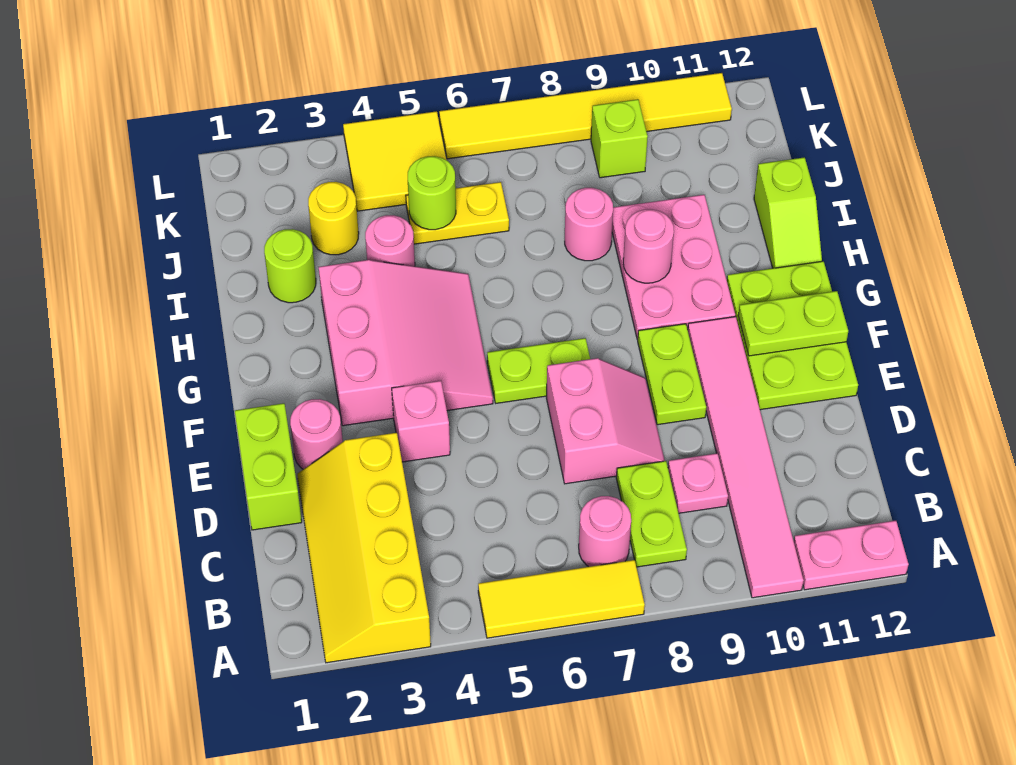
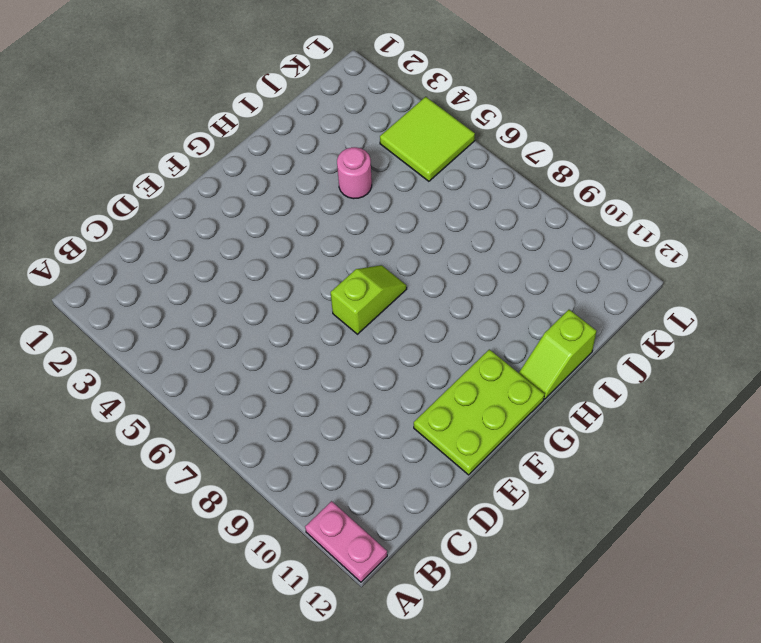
lime 1x2 slope [331,265,407,334] -> lime 1x2 plate [487,338,590,403]
lime 2x2 tile [380,97,475,181] -> yellow 2x2 tile [343,111,447,211]
none -> yellow 2x4 slope [297,433,431,663]
none -> yellow 1x3 tile [478,560,645,638]
none -> pink 1x6 tile [688,317,804,598]

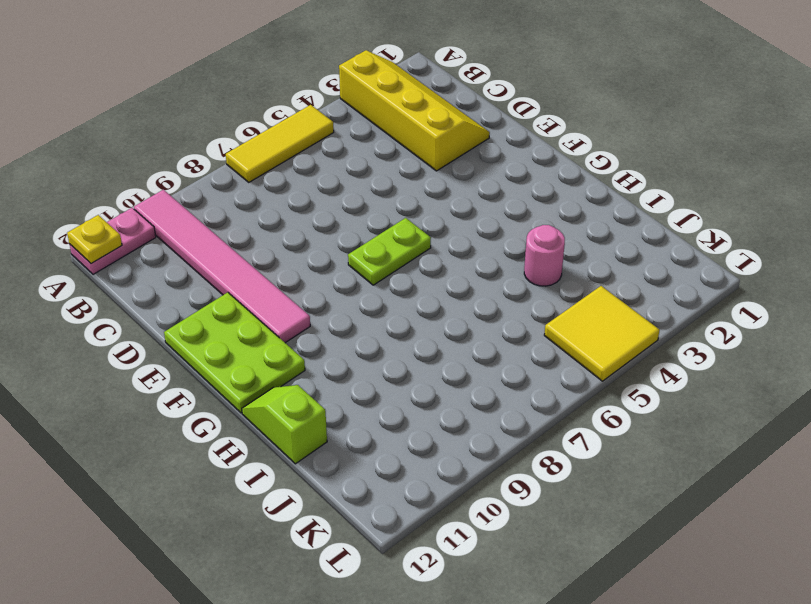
yellow 1x1 plate [67,215,122,264] -> none
none -> pink 1x1 round brick [579,496,631,567]
none -> lime 1x2 plate [616,461,687,567]
none -> pink 1x1 plate [668,453,728,513]

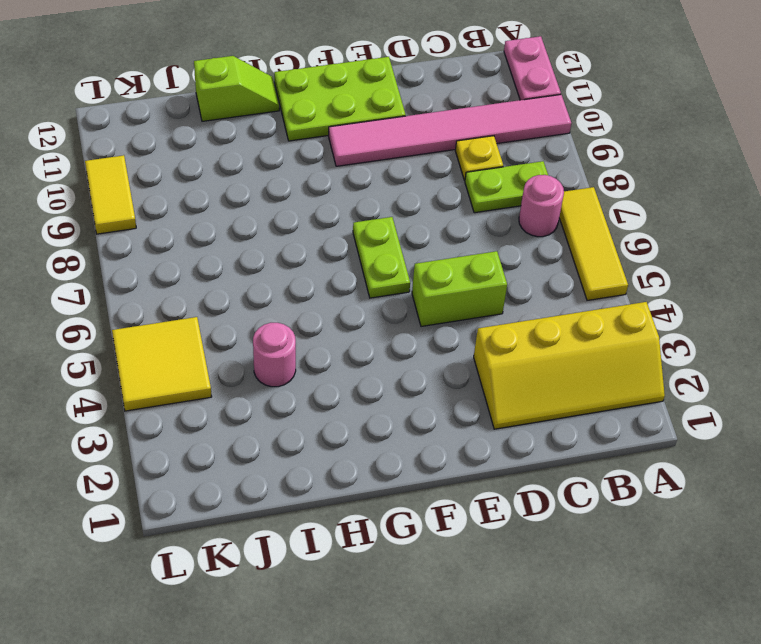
yellow 1x1 plate [455,136,503,180] -> pink 1x1 plate [668,453,728,513]
lime 1x2 brick [412,251,507,327] -> lime 1x2 brick moved to [235,403,302,530]
yellow 1x2 tile [85,155,136,234] -> yellow 1x6 tile [439,73,732,159]
none -> pink 2x2 slope [547,358,665,484]
none -> pink 1x1 round brick [290,399,343,469]
none -> pink 1x1 brick [392,381,450,462]

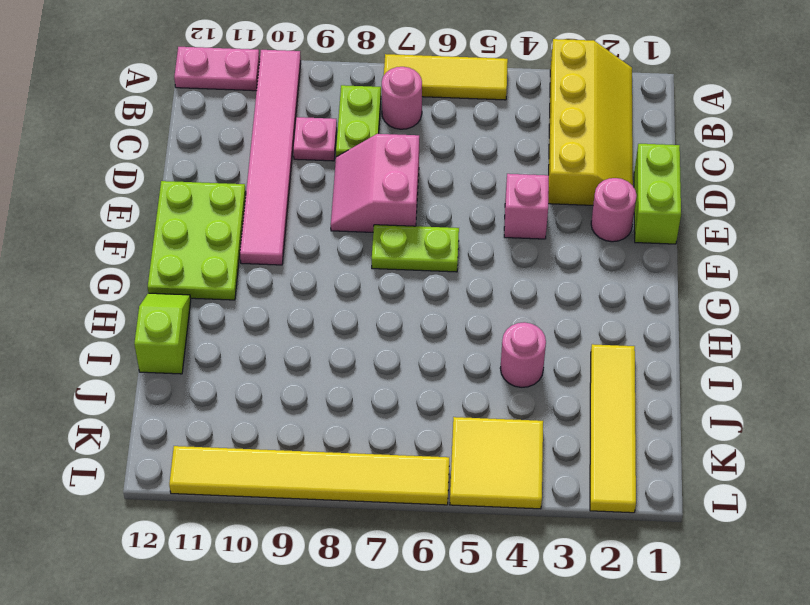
yellow 1x4 tile [590,344,636,513] -> lime 1x1 round brick [264,229,316,303]
none -> lime 1x2 plate [638,324,706,425]
none -> pink 3x3 slope [319,260,493,426]
none -> pink 2x3 plate [612,195,735,339]

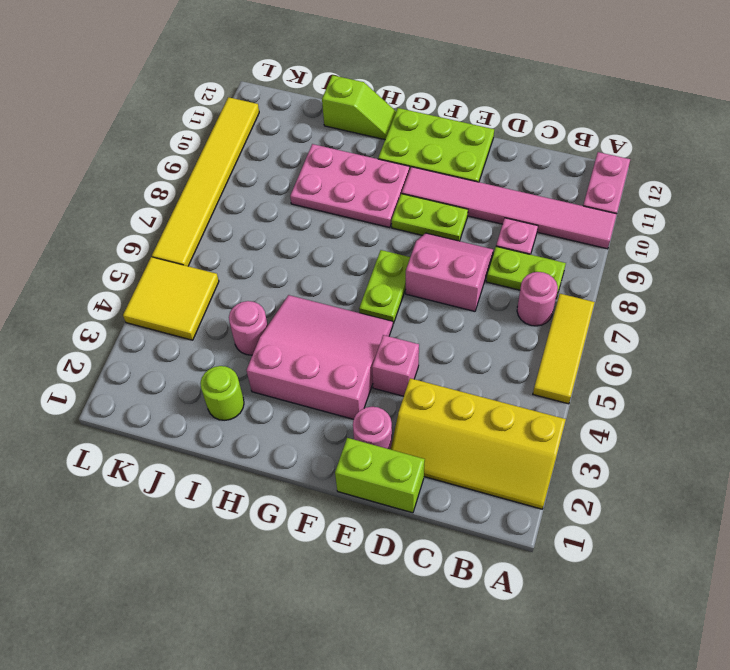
none -> pink 1x1 round brick [565,188,613,261]
none -> yellow 1x1 round brick [308,182,359,255]
none -> yellow 1x2 plate [406,182,509,244]

